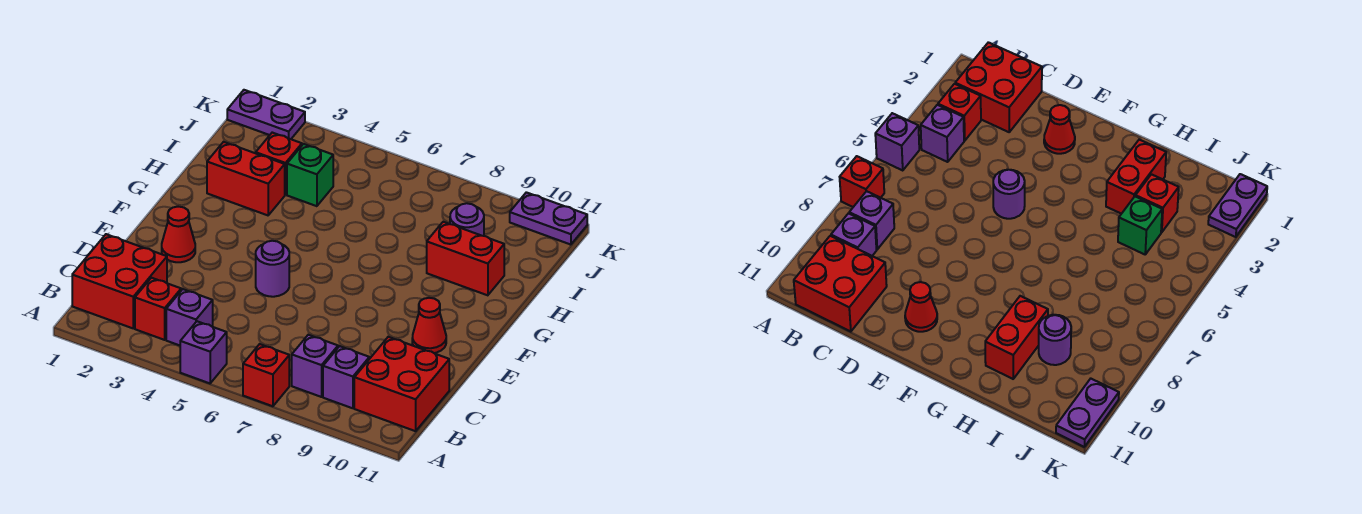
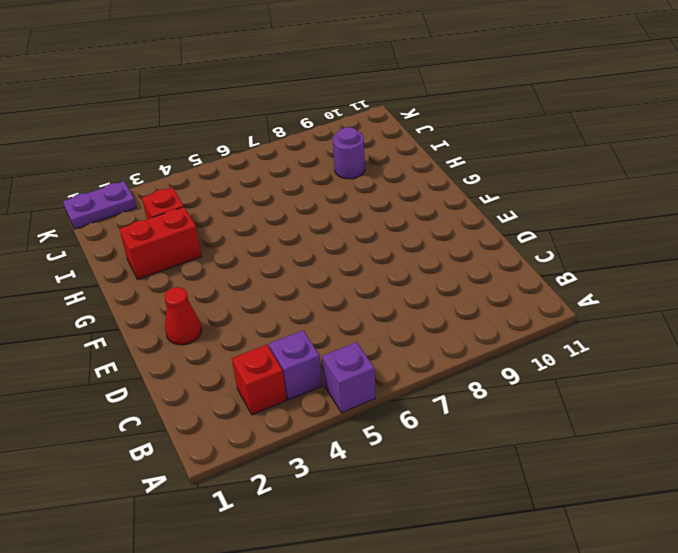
none -> red 1x1 brick [243,344,289,406]
none -> red 2x2 brick [72,234,167,328]
none -> purple 1x1 brick [292,335,338,397]

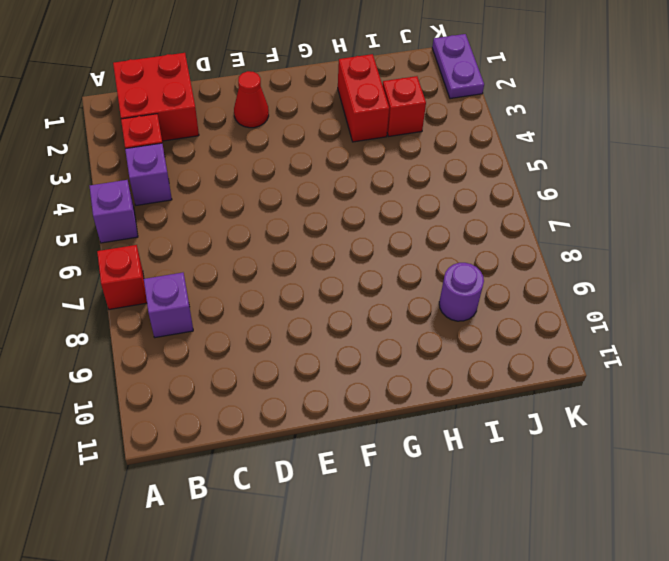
none -> purple 1x1 brick [323,346,369,408]
none -> red 2x2 brick [354,337,449,431]
none -> purple 1x1 round brick [256,241,289,297]

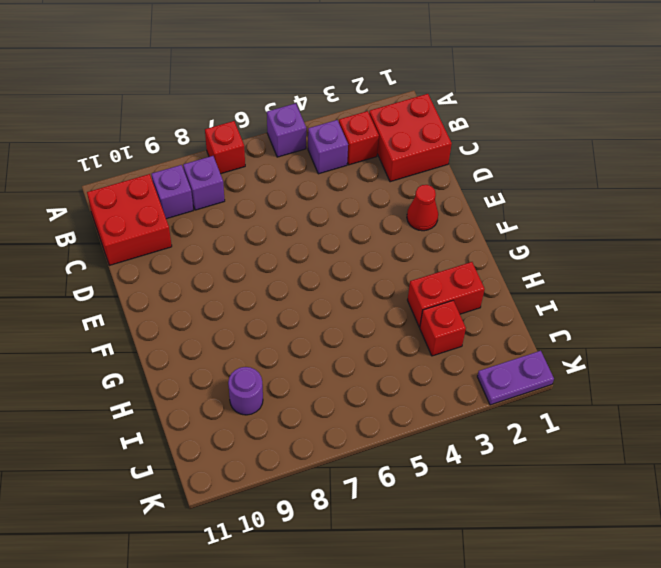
none -> purple 1x1 round brick [256,241,289,297]
none -> red 1x1 cone [412,298,446,353]
none -> red 1x2 brick [427,222,504,295]

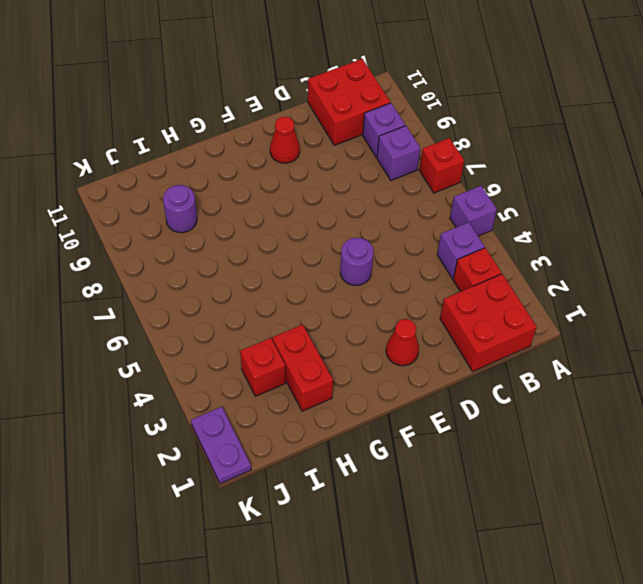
none -> red 1x2 brick [427,222,504,295]
none -> green 1x1 brick [287,144,333,206]
none -> purple 1x2 plate [510,192,587,245]

